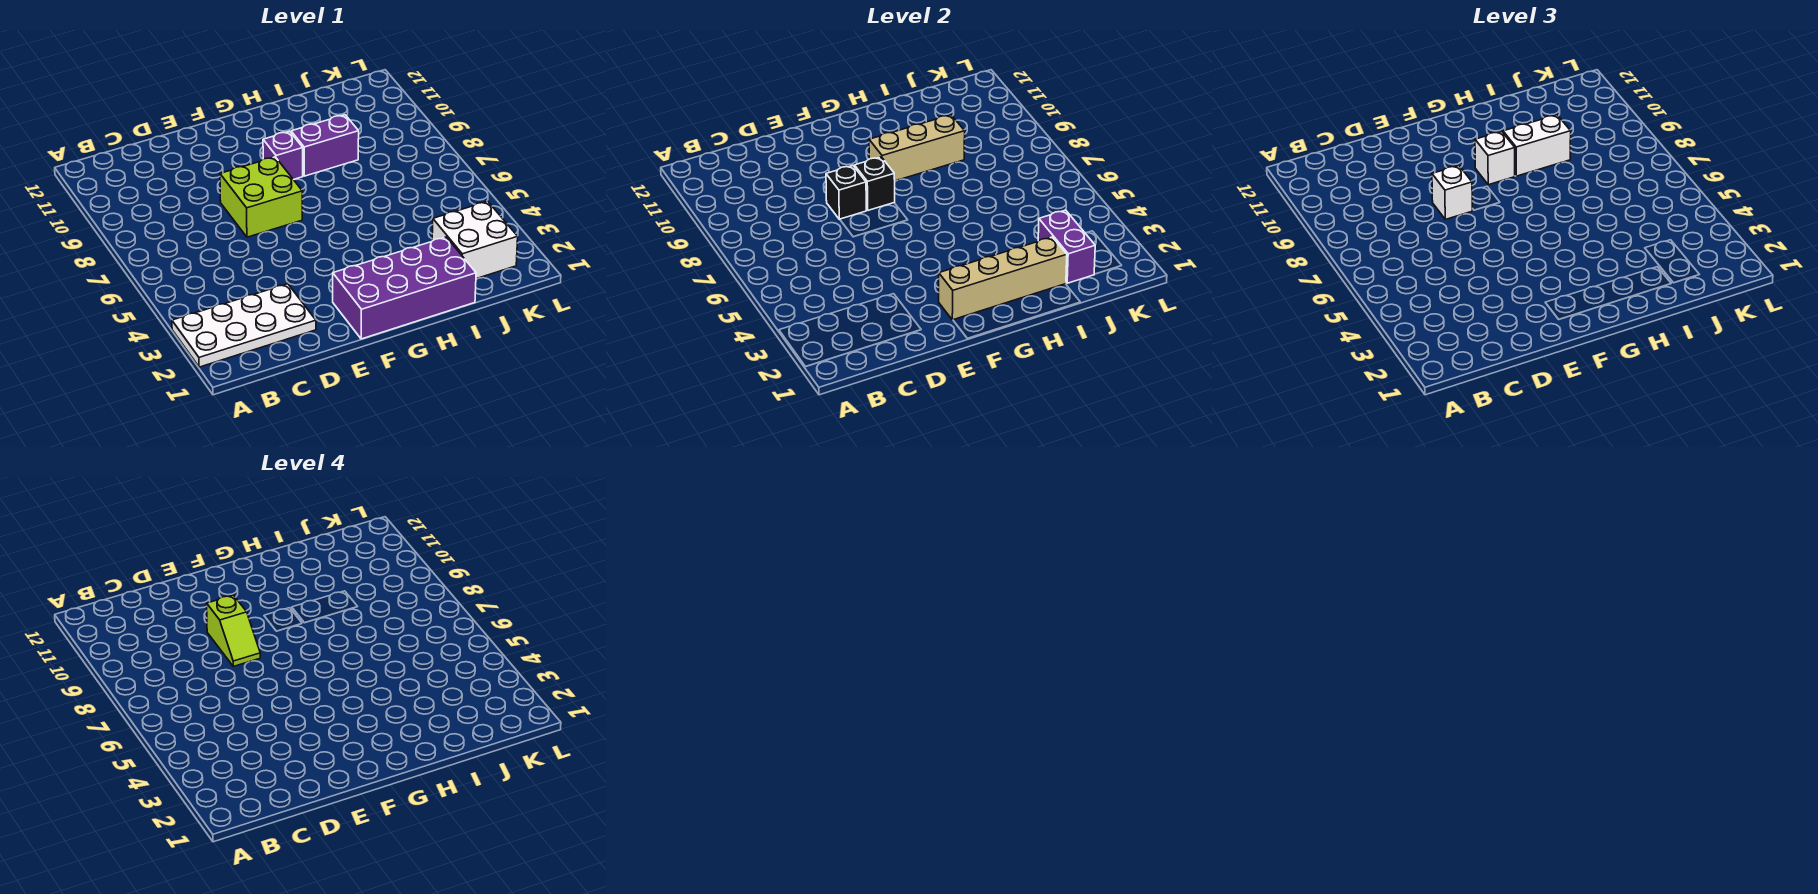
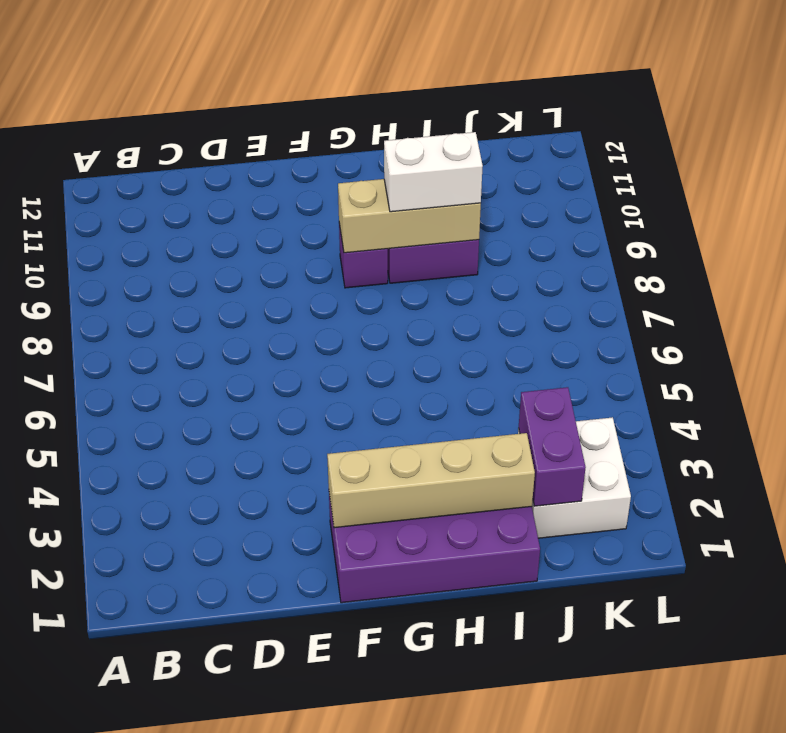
none -> white 2x4 plate [172,284,316,367]
none -> lime 2x2 brick [220,157,302,237]
none -> black 1x1 brick [826,166,866,219]

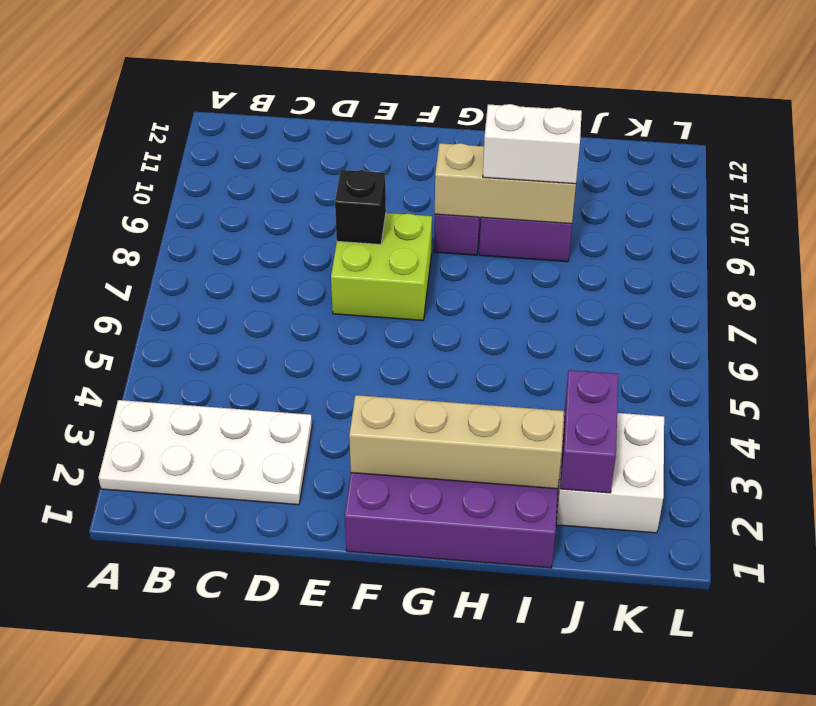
none -> black 1x1 brick [854,157,895,210]
none -> white 1x1 brick [1432,166,1472,219]
none -> white 1x1 brick [1475,131,1515,185]

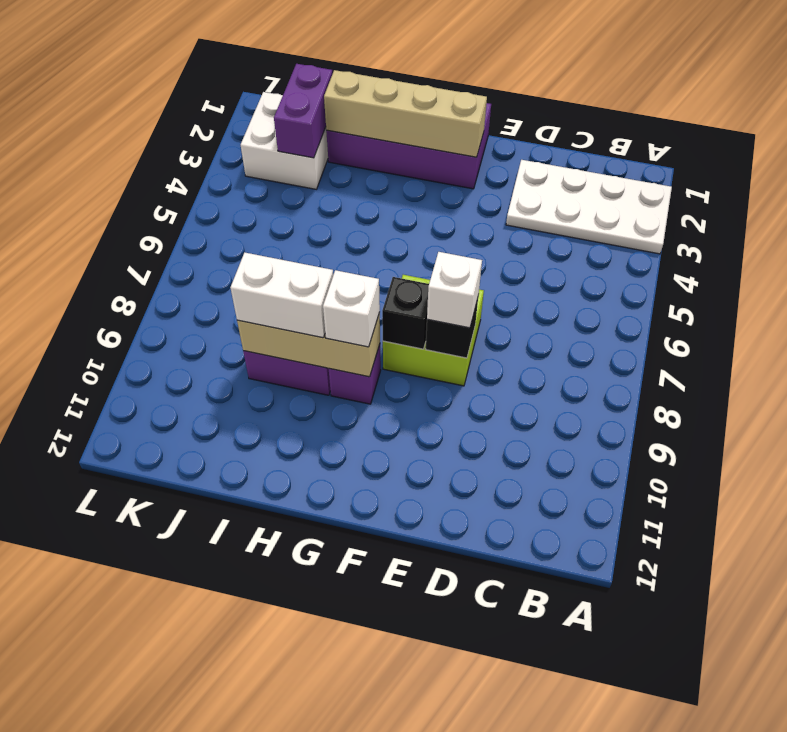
none -> lime 1x2 slope [207,595,260,666]

